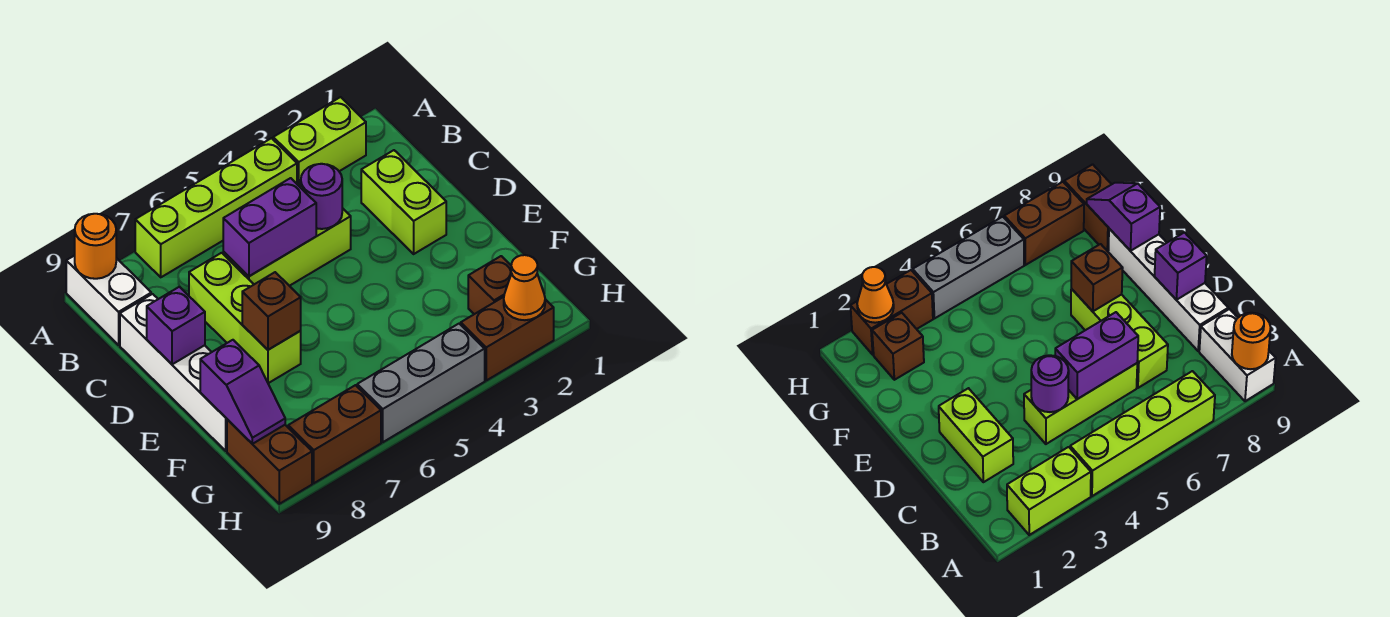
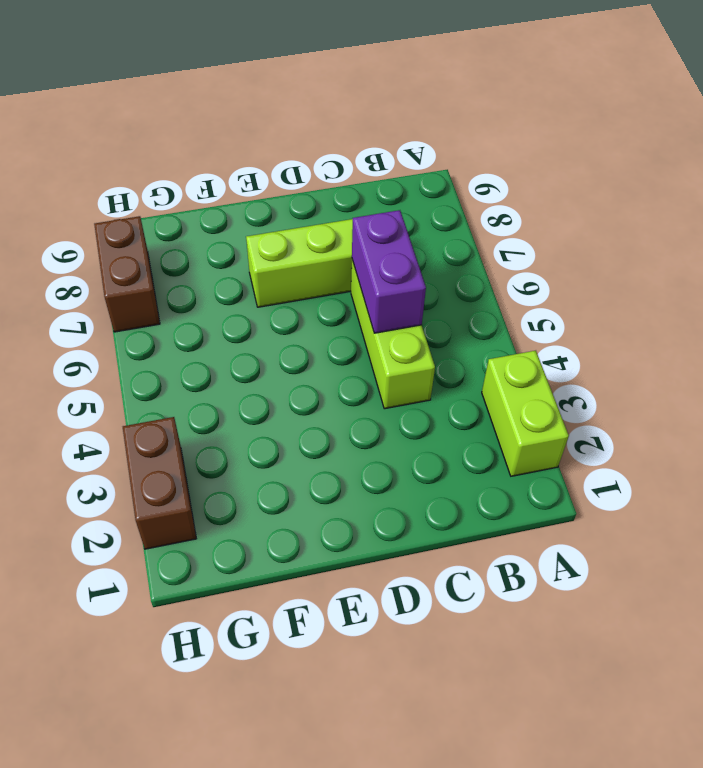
none -> lime 1x4 brick [135,138,297,277]
none -> white 1x2 brick [66,255,151,345]
none -> lime 1x2 brick [361,150,446,254]

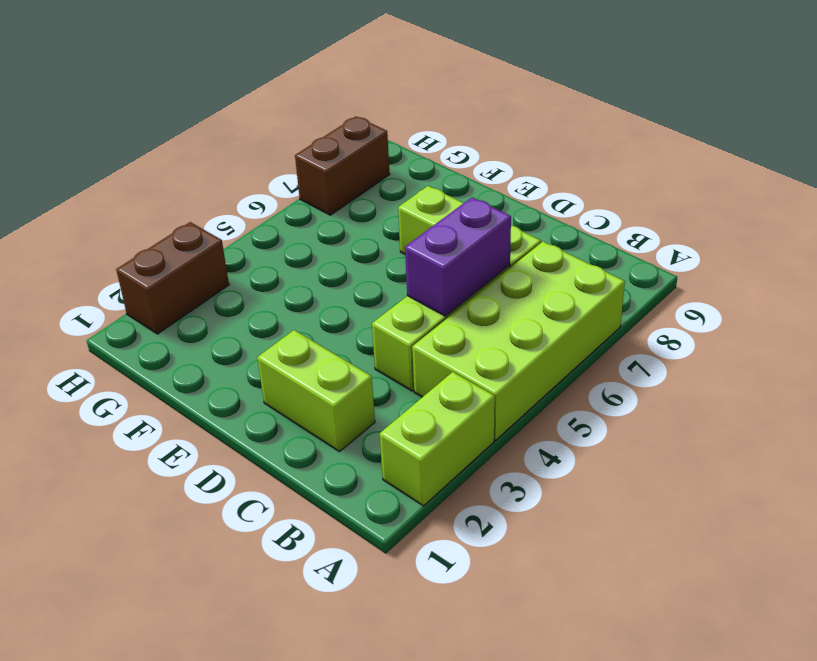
lime 2x4 brick [412,242,625,440] -> lime 1x4 brick [135,138,297,277]
none -> white 1x2 brick [66,255,151,345]
none -> white 1x4 brick [120,294,227,451]
none -> brown 1x1 brick [468,256,512,314]

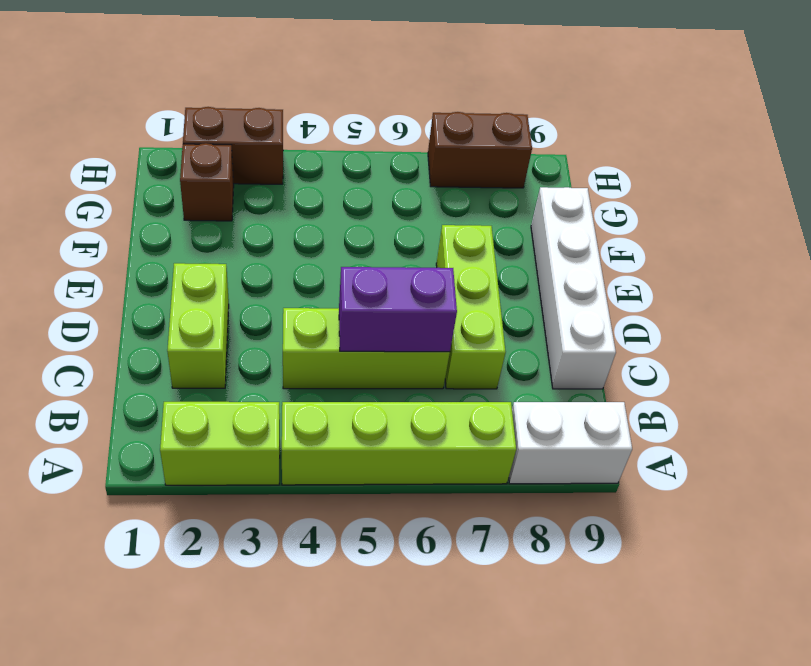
white 1x2 brick [509,402,632,484] -> white 1x2 brick turned to [66,255,151,345]
none -> brown 1x2 brick [227,419,312,504]
none -> grey 1x3 brick [357,324,485,442]
none -> orange 1x1 round brick [75,214,116,279]

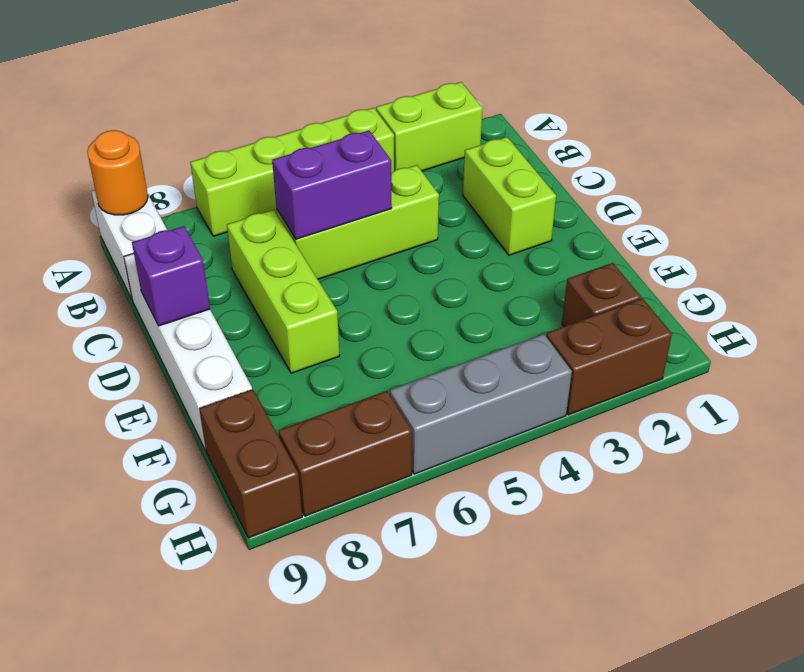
none -> purple 1x1 round brick [301,164,342,229]
none -> brown 1x1 brick [242,272,301,350]
none -> purple 1x2 slope [200,340,285,444]

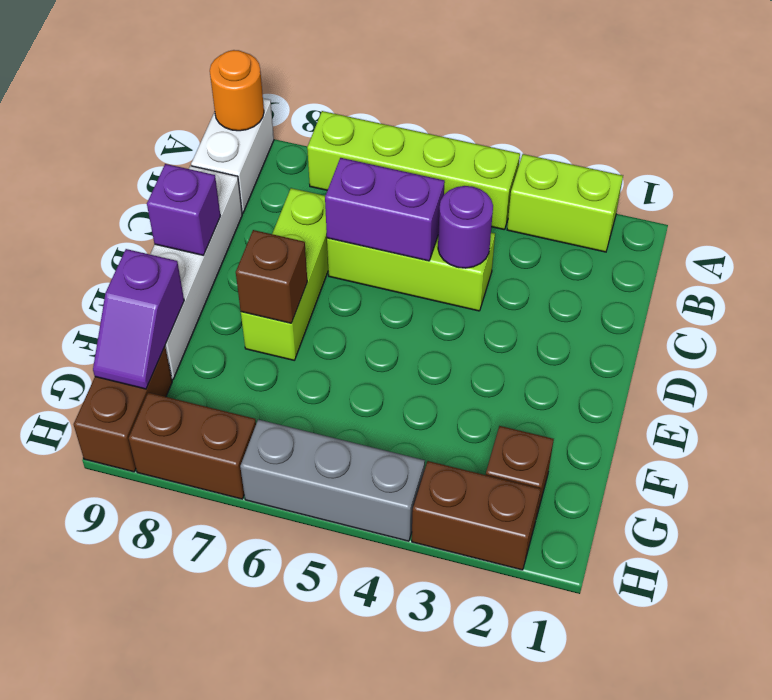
none -> lime 1x2 brick [361,150,446,254]
none -> orange 1x1 cone [504,255,545,320]

